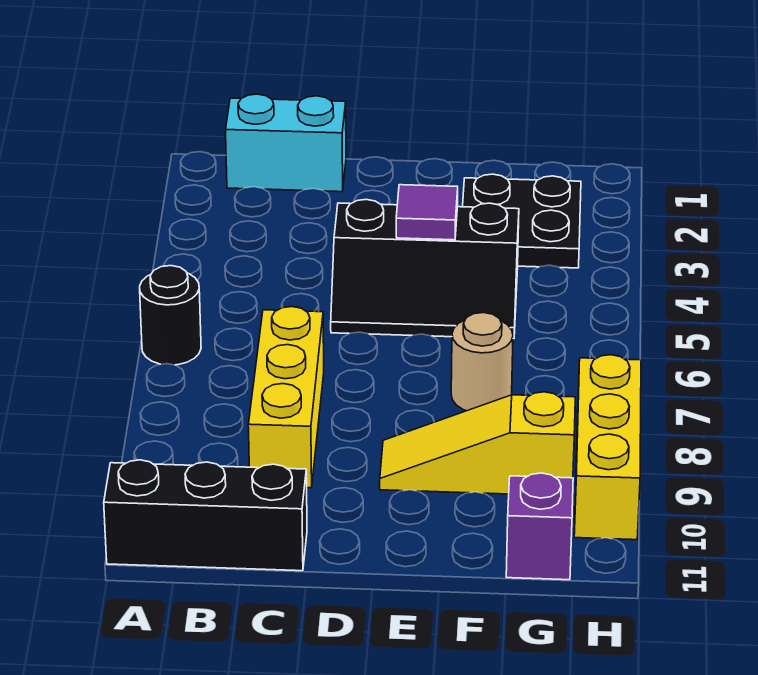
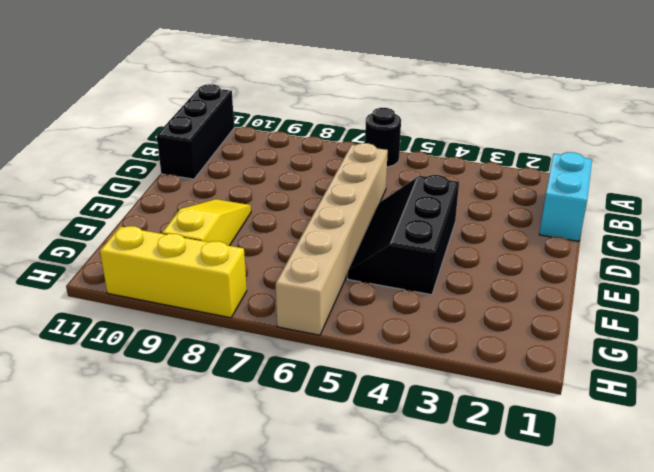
tan 1x6 brick [276,143,388,335] -> none
none -> yellow 1x3 brick [248,307,324,488]
none -> black 2x2 plate [463,174,581,268]

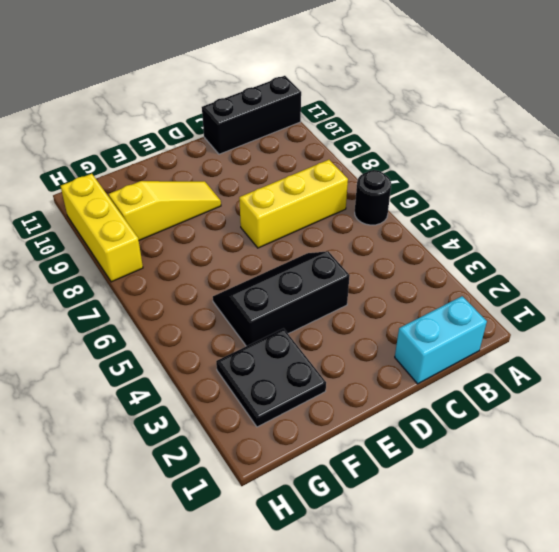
yellow 1x3 brick [239,160,348,248] -> yellow 1x3 brick turned to [248,307,324,488]
none -> tan 1x1 round brick [451,313,513,411]
none -> purple 1x1 brick [506,473,573,580]

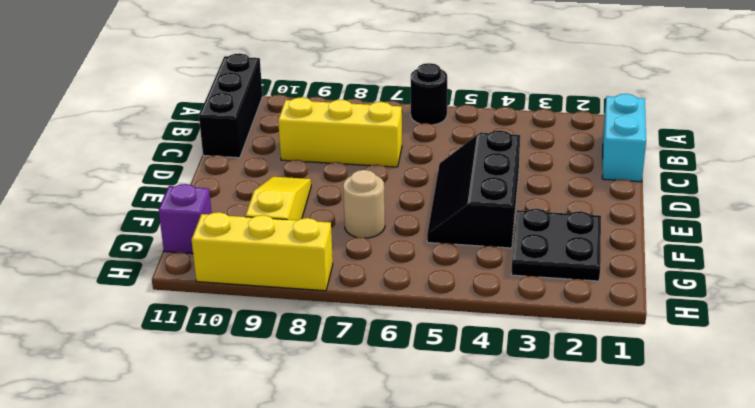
none -> purple 1x1 tile [396,185,458,240]

